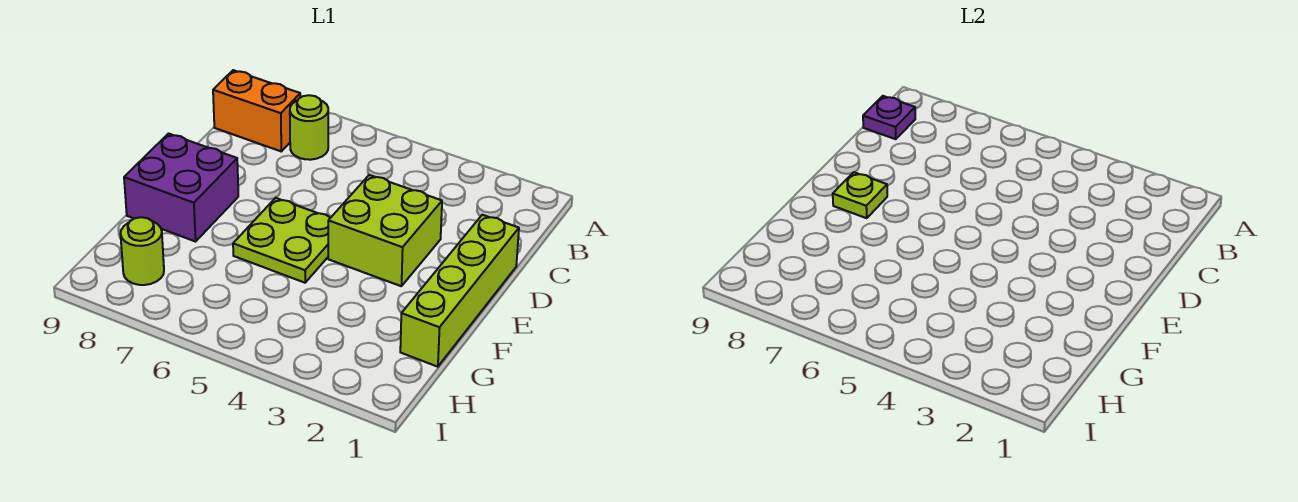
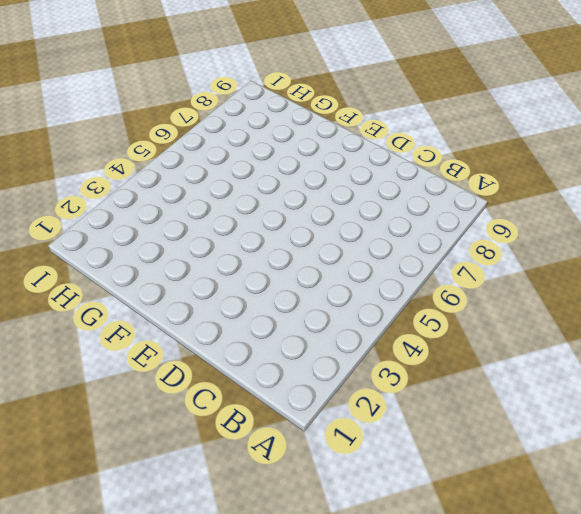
none -> lime 1x1 round brick [290,95,328,160]
none -> orange 1x2 brick [213,70,300,151]

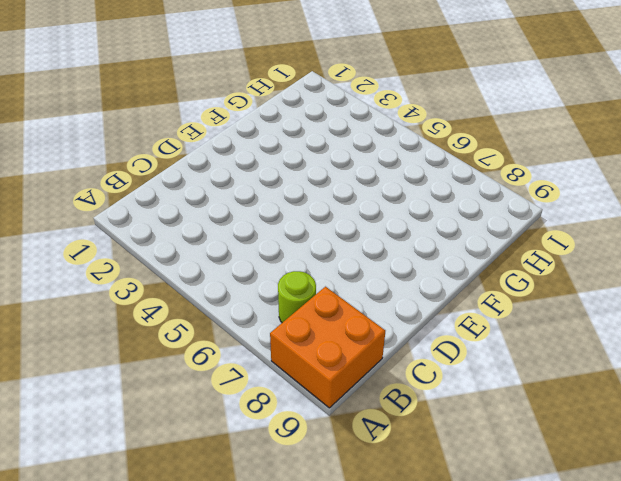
orange 2x2 brick [270,287,385,408] -> orange 1x2 brick [213,70,300,151]
none -> lime 1x4 brick [400,215,519,367]
none -> lime 2x2 brick [328,175,442,286]

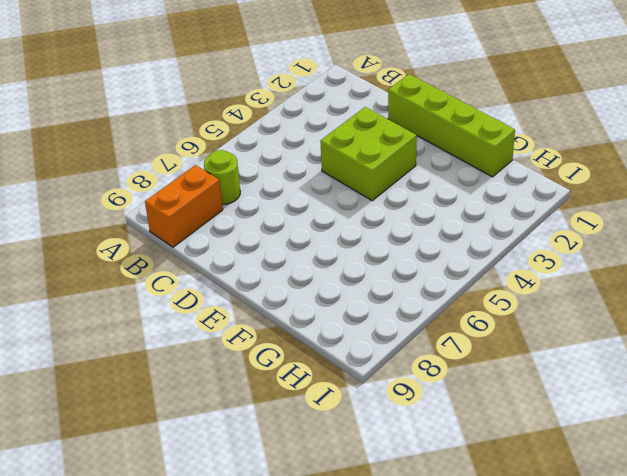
none -> lime 2x2 plate [233,198,330,283]
none -> purple 2x2 brick [124,134,238,242]

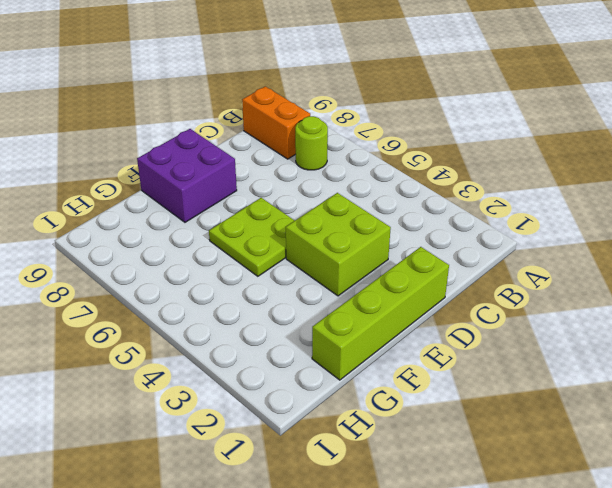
none -> lime 1x1 round brick [121,217,164,285]
none -> purple 1x1 plate [863,96,915,139]

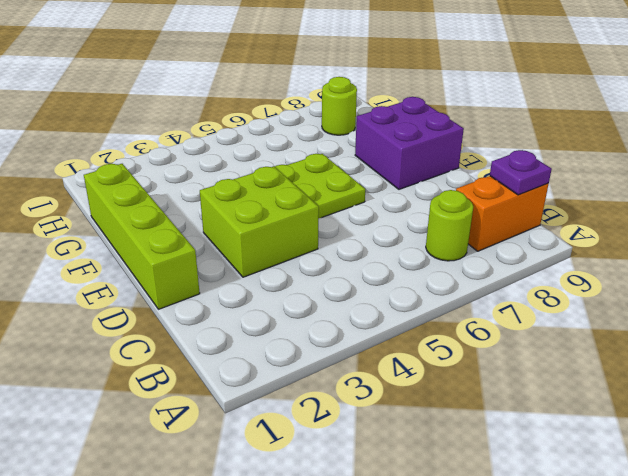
none -> lime 1x1 plate [833,172,887,218]

